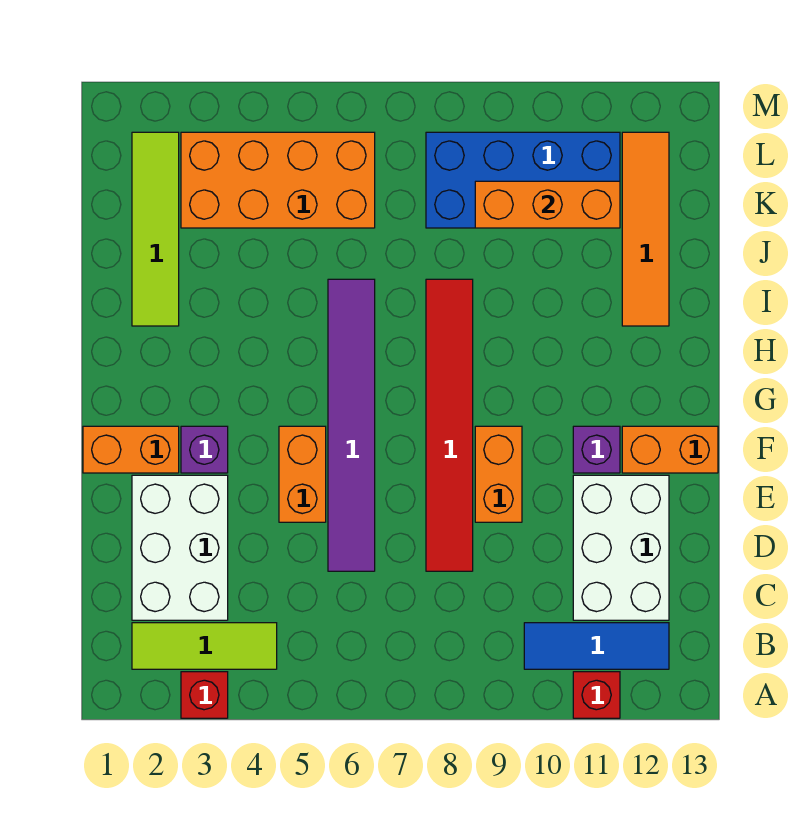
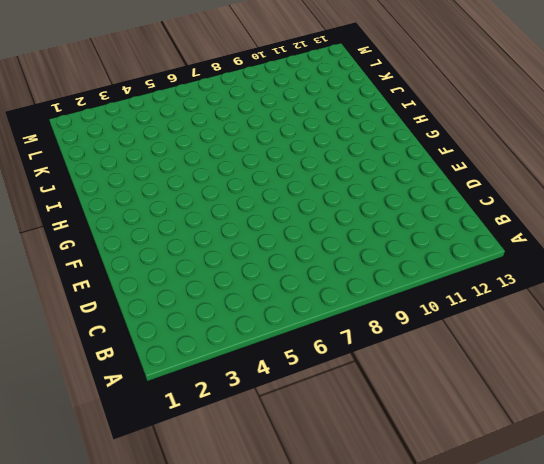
none -> red 1x1 brick [181,672,228,718]
none -> red 1x1 brick [573,672,620,718]
none -> lime 1x3 tile [132,623,277,669]

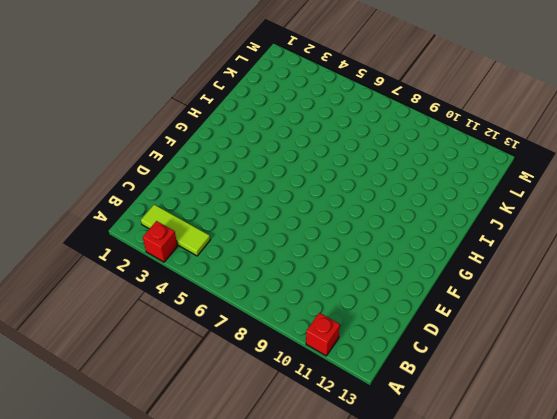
none -> blue 1x3 tile [524,623,669,669]
none -> white 2x3 brick [132,475,228,620]
none -> white 2x3 brick [573,475,669,620]

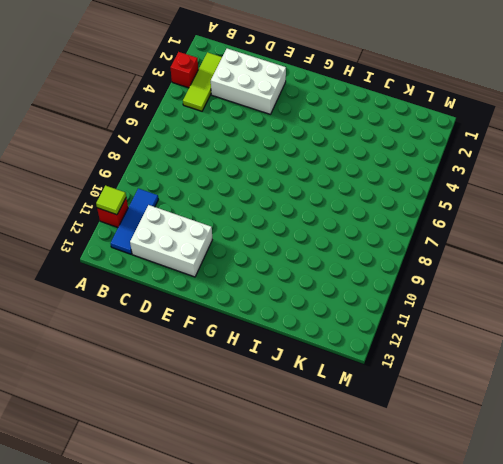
lime 1x1 tile [96,186,126,215] -> none
none -> purple 1x6 tile [328,279,375,571]
none -> red 1x6 tile [426,279,473,571]
none -> orange 1x2 brick [279,426,326,522]

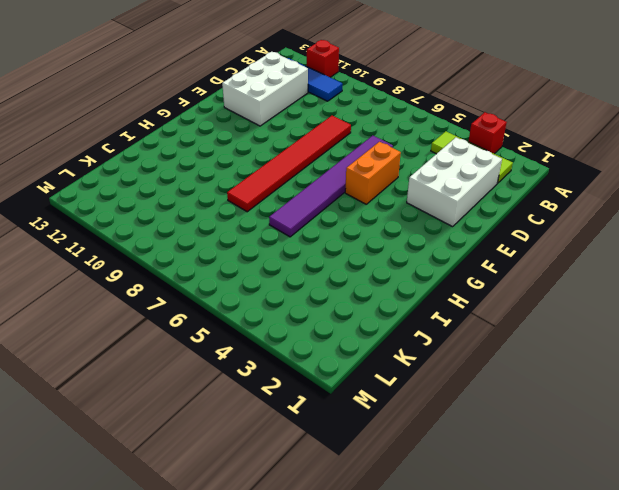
none -> orange 1x2 brick [475,426,522,522]
none -> orange 1x2 brick [83,426,179,473]
none -> purple 1x1 brick [181,426,228,473]

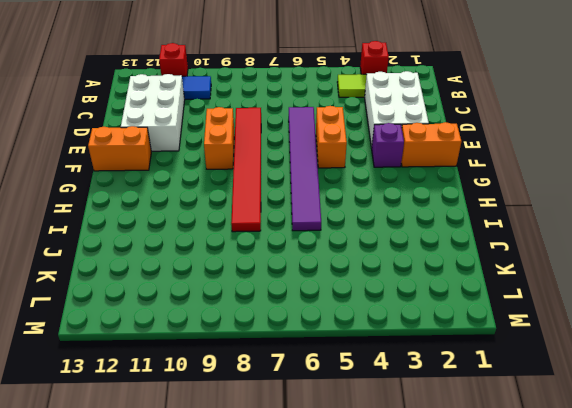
none -> purple 1x1 brick [573,426,620,473]
none -> lime 1x4 tile [132,132,179,326]
none -> orange 1x4 tile [622,132,669,326]

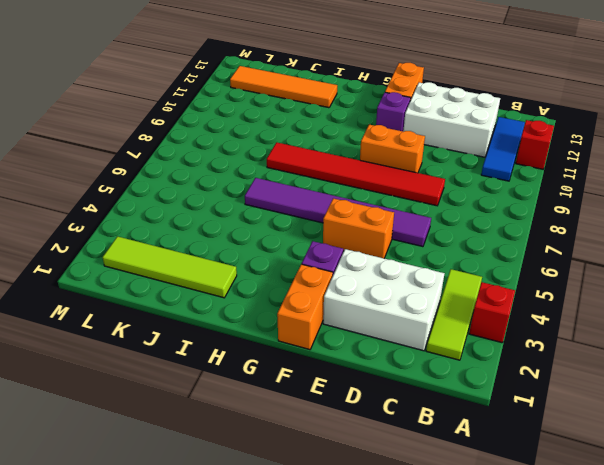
none -> orange 2x4 brick [181,132,375,228]
none -> blue 2x4 brick [426,132,620,228]
none -> orange 1x3 brick [475,181,620,228]

